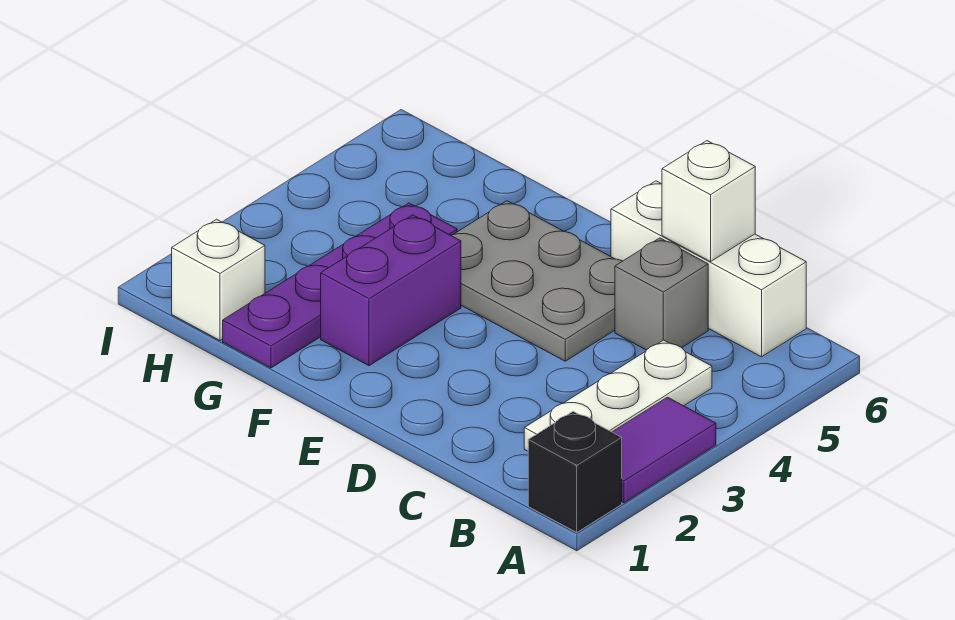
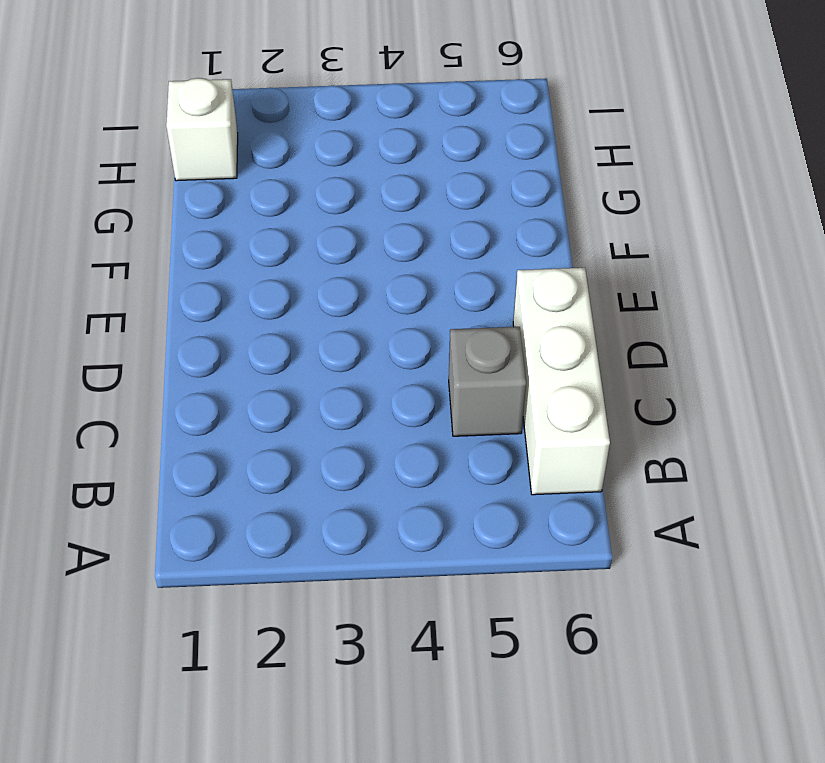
none -> black 1x1 brick [528,411,622,532]
none -> purple 1x2 tile [613,397,716,503]

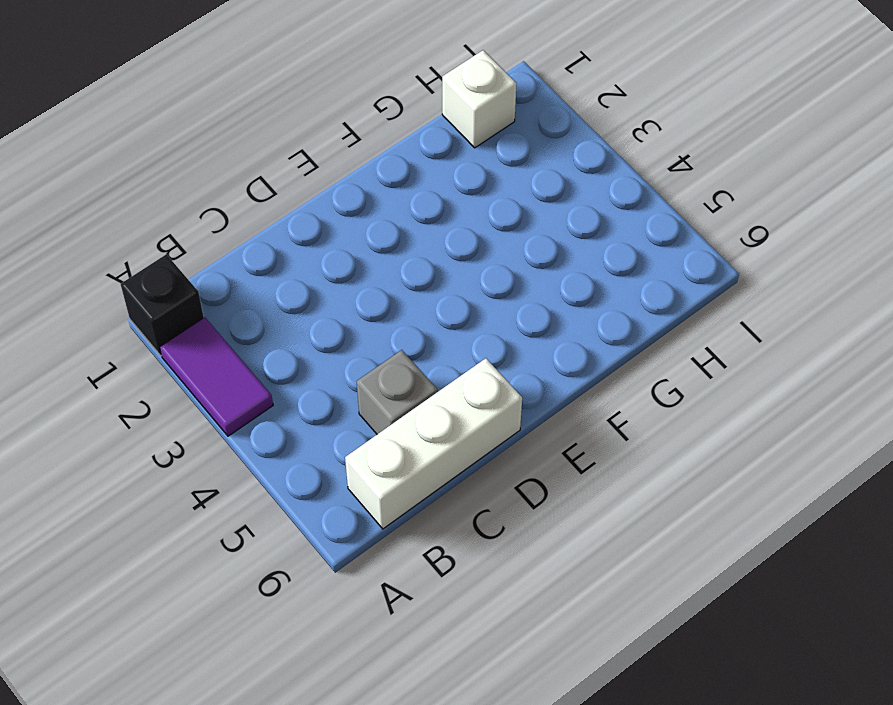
none -> white 1x3 plate [524,340,712,451]
none -> grey 2x3 plate [451,201,622,361]

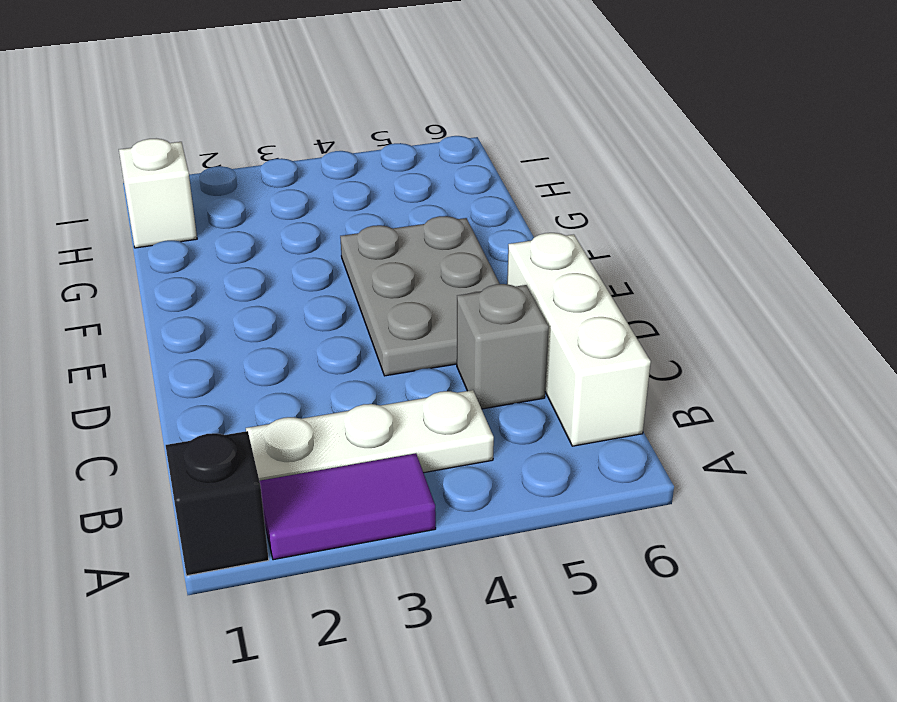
none -> purple 1x2 brick [321,215,461,366]
none -> purple 1x4 plate [223,203,457,368]

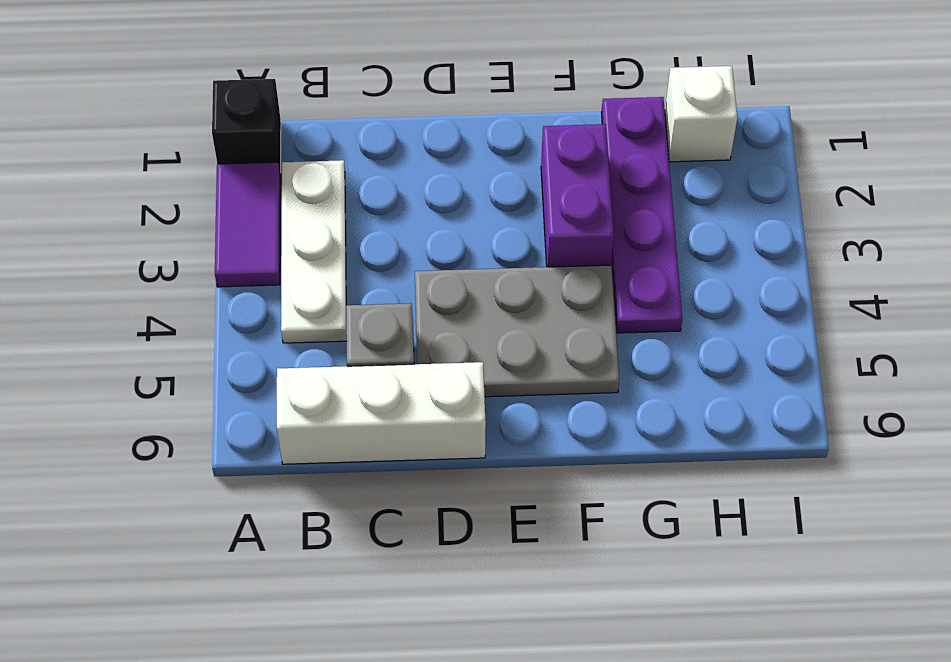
none -> white 1x1 brick [662,141,755,262]

